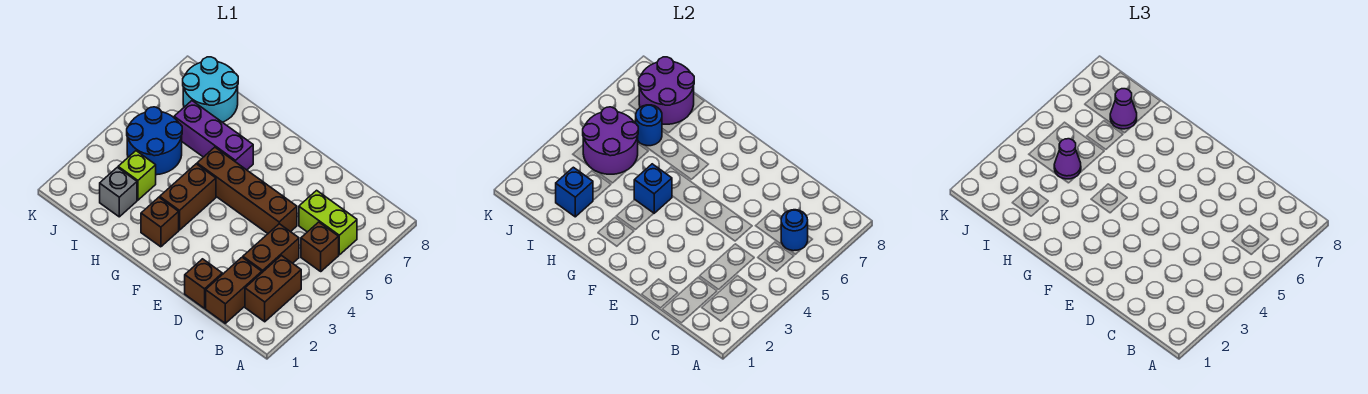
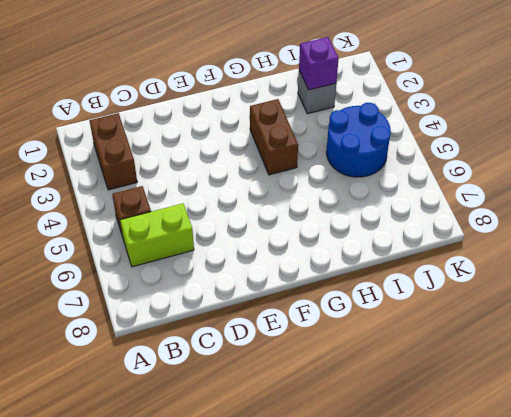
purple 1x1 brick [299,37,339,90] -> blue 1x1 brick [556,167,593,217]
none -> brown 1x2 brick [206,257,262,323]
none -> brown 1x2 brick [243,224,299,272]
none -> brown 1x1 brick [185,259,222,308]

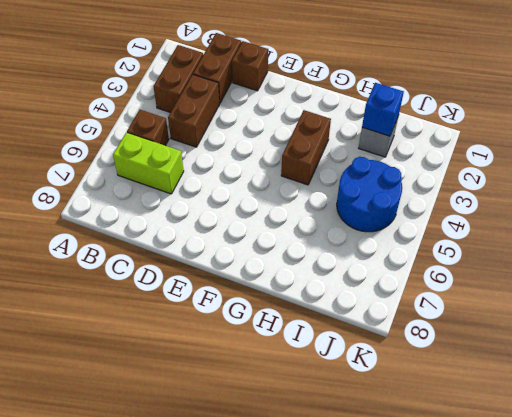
none -> brown 1x4 brick [197,147,297,233]
none -> brown 1x1 brick [141,197,179,247]
none -> purple 1x3 brick [174,101,253,170]

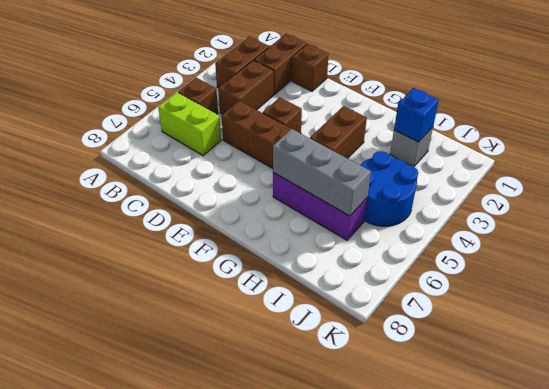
brown 1x1 brick [263,97,302,133] -> brown 1x1 brick moved to [141,197,179,247]
grey 1x3 brick [273,129,371,216] -> blue 1x1 round brick [636,105,662,146]
none -> lime 1x1 brick [118,151,156,200]
none -> cyan 2x2 round brick [183,57,238,122]
none -> blue 1x1 round brick [781,210,808,251]

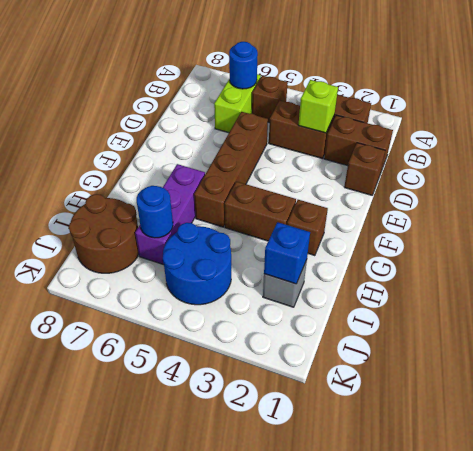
lime 1x1 brick [298,80,338,133] -> lime 1x1 brick moved to [118,151,156,200]
brown 2x2 round brick [69,194,139,273] -> cyan 2x2 round brick [183,57,238,122]
none -> blue 1x1 brick [634,164,672,213]
none -> purple 2x2 round brick [583,107,638,174]
none -> purple 2x2 round brick [639,57,694,124]

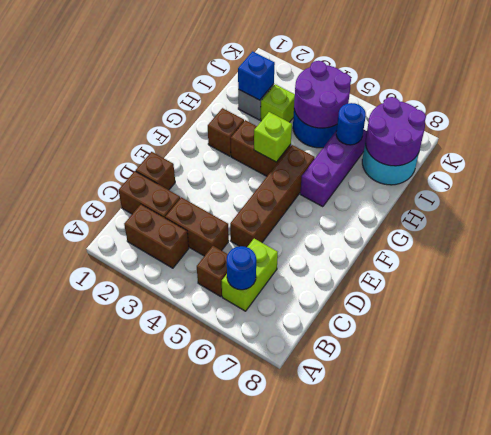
lime 1x1 brick [254,112,292,162] -> blue 1x1 brick [634,164,672,213]
none -> purple 1x1 cone [1054,139,1081,179]
none -> purple 1x1 cone [1110,89,1137,129]

